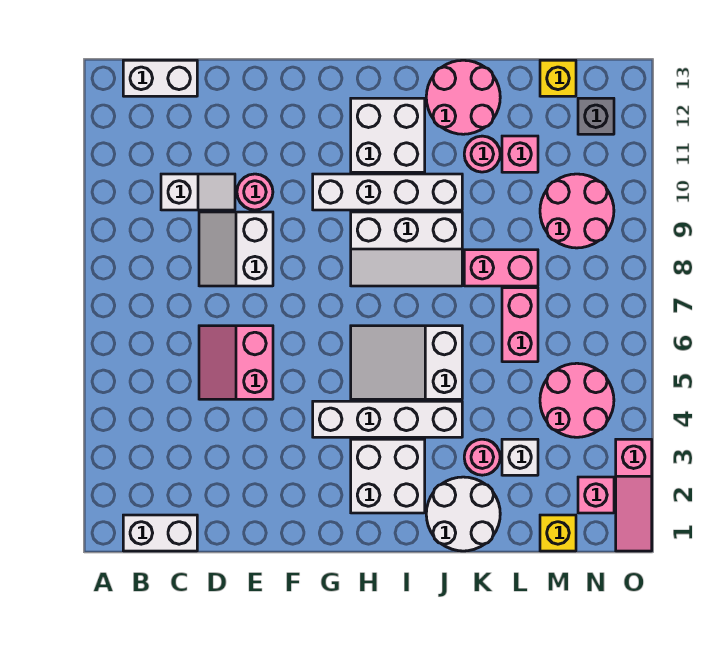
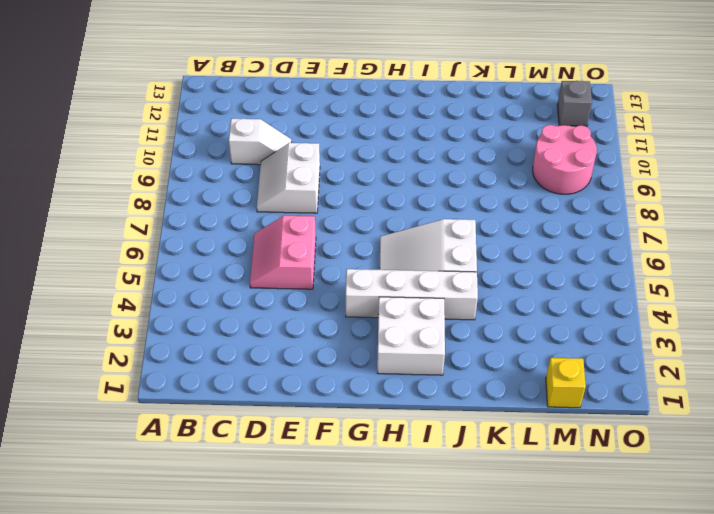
none -> white 1x2 brick [123,515,197,551]
none -> white 1x2 brick [123,60,197,96]
none -> pink 1x1 round brick [237,174,273,210]

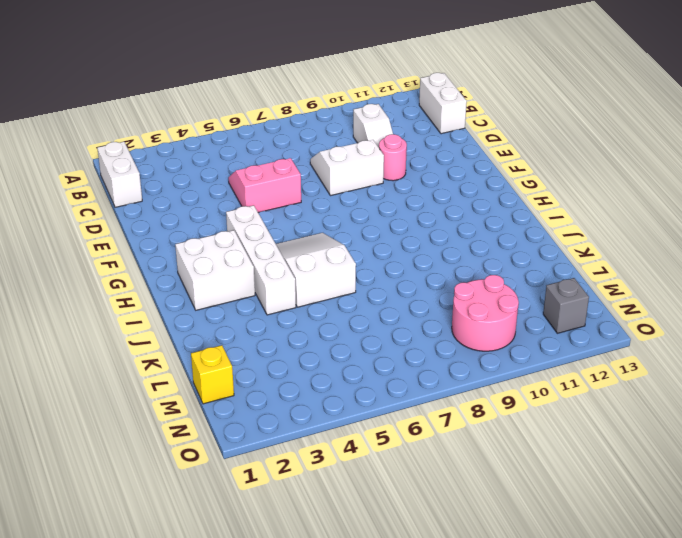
none -> white 1x4 brick [313,174,462,210]
none -> white 2x3 slope [351,212,462,286]
none -> white 2x2 brick [351,98,425,172]

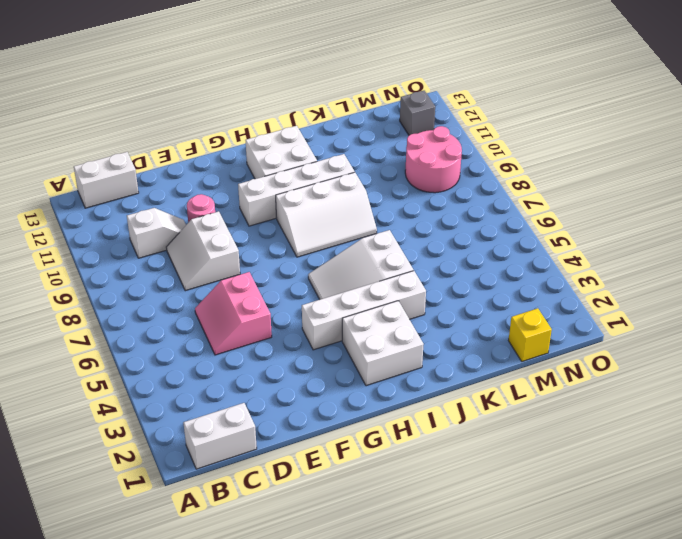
none -> white 2x2 round brick [426,477,500,551]
none -> pink 2x2 round brick [426,60,500,134]
none -> pink 1x1 round brick [464,439,500,475]

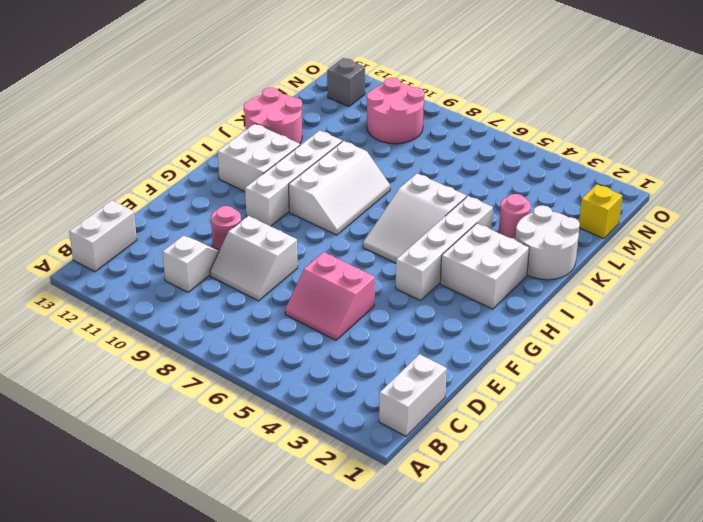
none -> pink 1x2 brick [464,250,538,286]
none -> pink 1x1 round brick [464,136,500,172]
none -> white 1x1 brick [502,439,538,475]

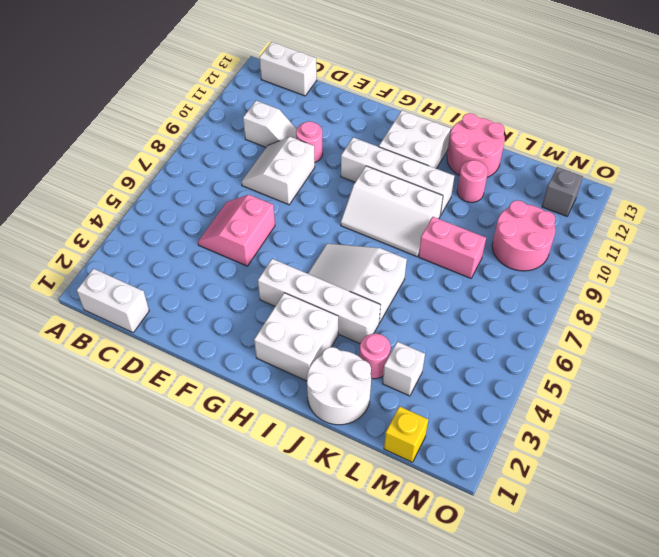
none -> pink 1x2 brick [502,288,538,362]
none -> pink 1x1 brick [502,136,538,172]
none -> pink 2x2 round brick [540,363,614,437]

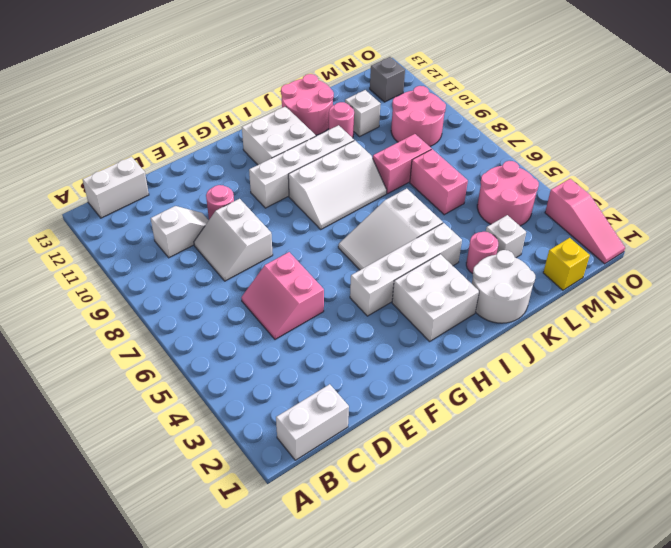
white 1x1 brick [345,90,380,136] -> pink 1x1 brick [502,136,538,172]
none -> yellow 1x1 brick [540,60,576,96]
none -> pink 1x1 brick [578,477,614,513]

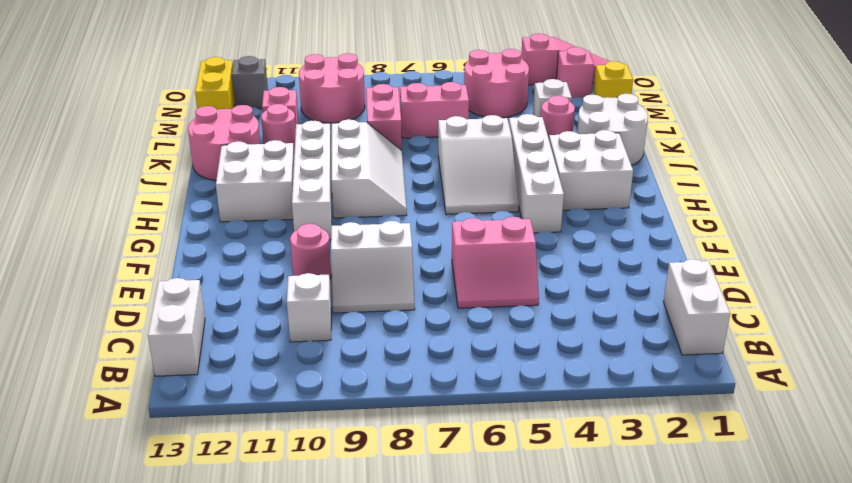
yellow 1x2 brick [195,57,235,110] -> yellow 1x1 brick [540,60,576,96]

